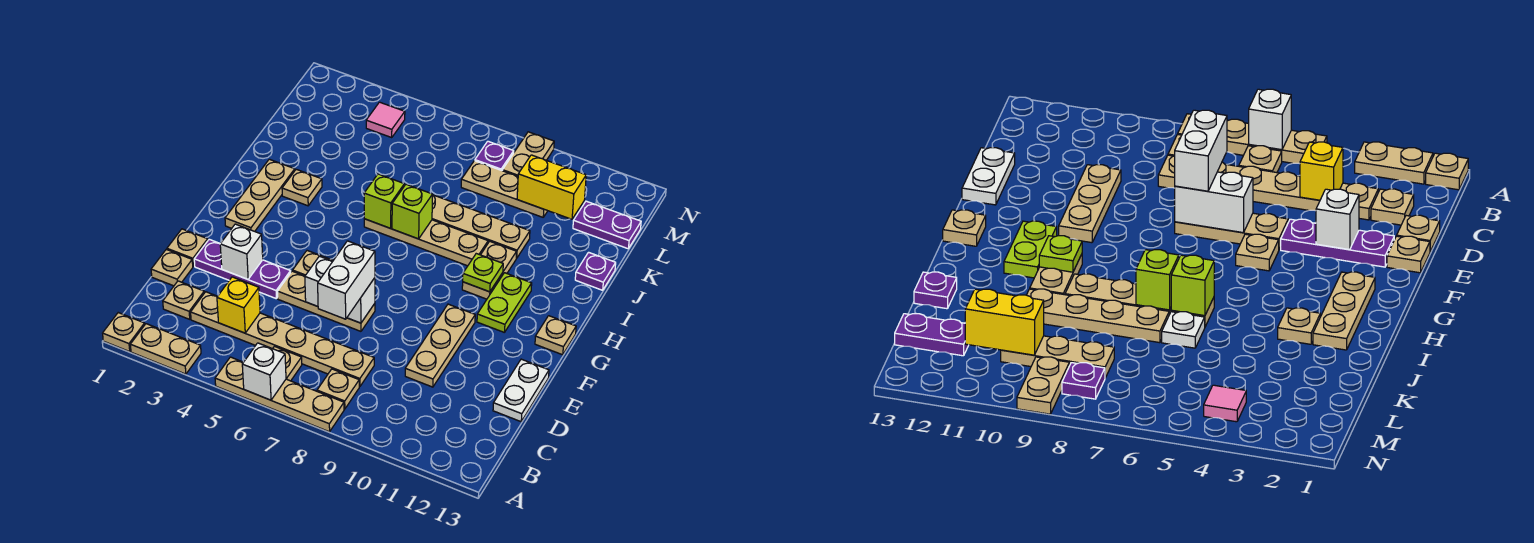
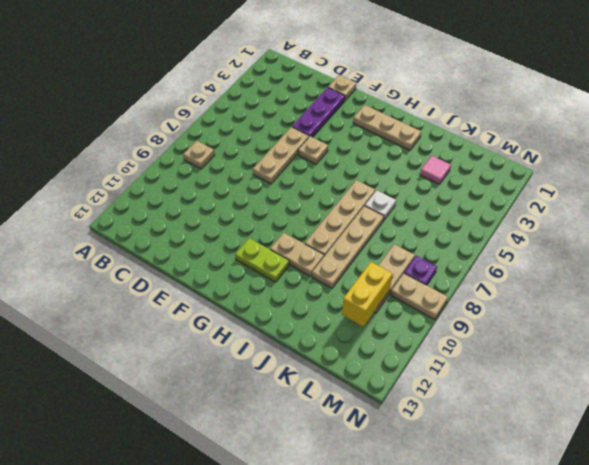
pink 1x1 tile [420,156,451,185] -> pink 1x1 tile moved to [366,102,405,137]
none -> tan 1x1 plate [103,313,145,352]
none -> tan 1x2 plate [130,324,201,374]
none -> tan 1x4 plate [215,357,344,432]
none -> tan 1x1 plate [273,346,302,381]

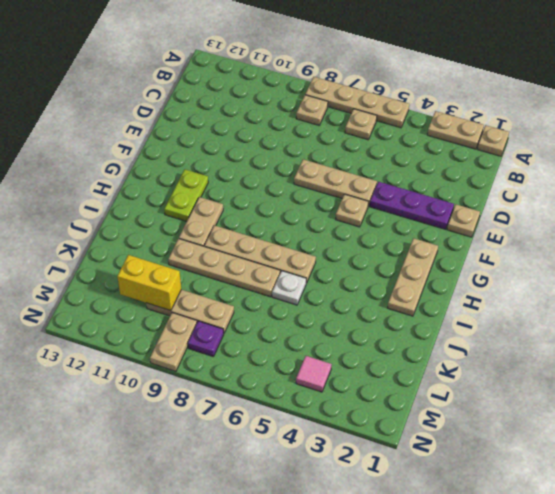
none -> tan 1x1 plate [163,281,204,319]
none -> tan 1x6 plate [191,292,374,387]
none -> tan 1x1 plate [151,249,193,286]
none -> tan 1x3 plate [405,304,475,387]

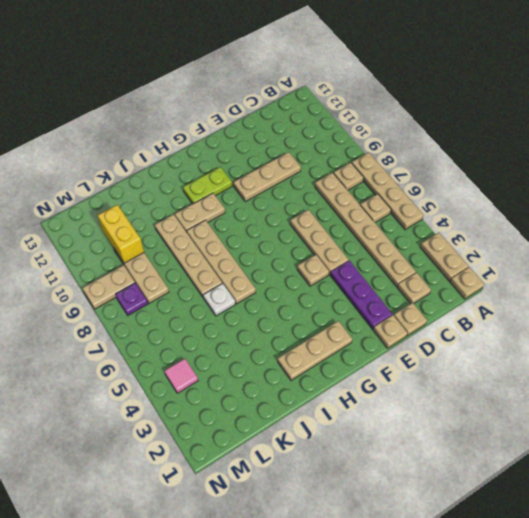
none -> white 1x2 plate [493,359,549,422]
none -> tan 1x1 plate [535,316,576,355]
none -> tan 1x1 plate [282,169,322,206]
none -> purple 1x1 plate [575,252,616,290]

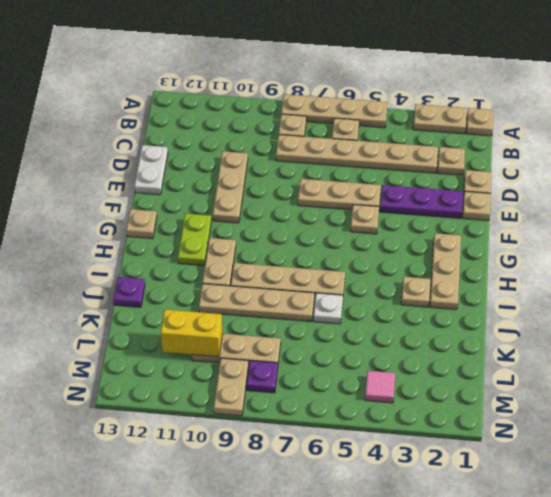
none -> purple 1x2 plate [573,201,641,249]
none -> white 1x1 brick [242,343,286,400]
none -> yellow 1x1 brick [217,277,260,333]
none -> white 1x1 brick [220,224,263,279]

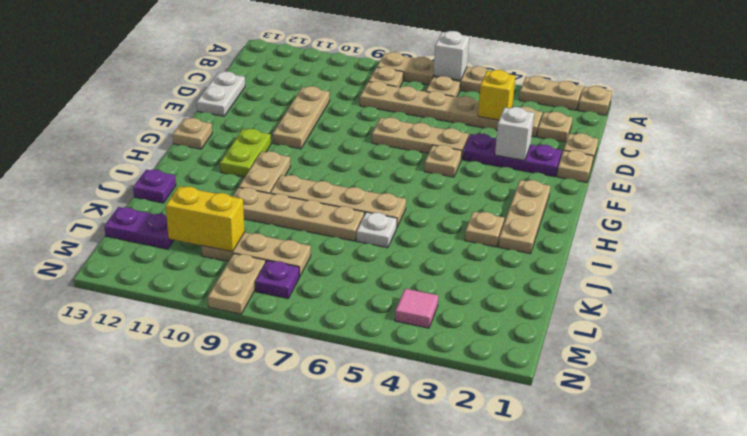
none -> white 1x2 brick [305,256,375,323]
none -> lime 1x1 plate [463,254,503,292]
none -> lime 1x1 brick [364,174,404,228]
none -> lime 1x1 brick [392,184,432,239]

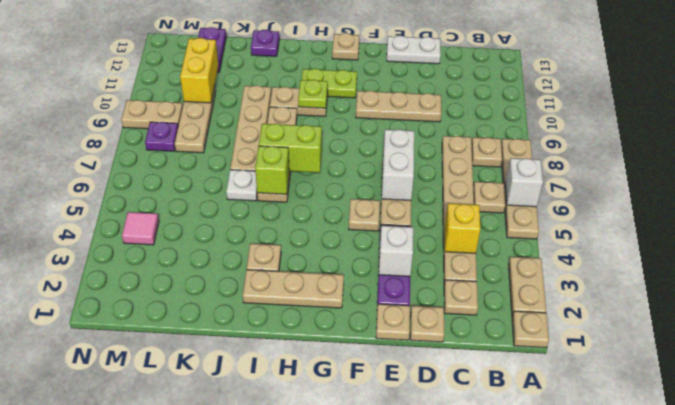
lime 1x2 brick [259,124,322,173] -> lime 1x1 brick [392,184,432,239]
none -> white 1x2 brick [318,241,375,319]

